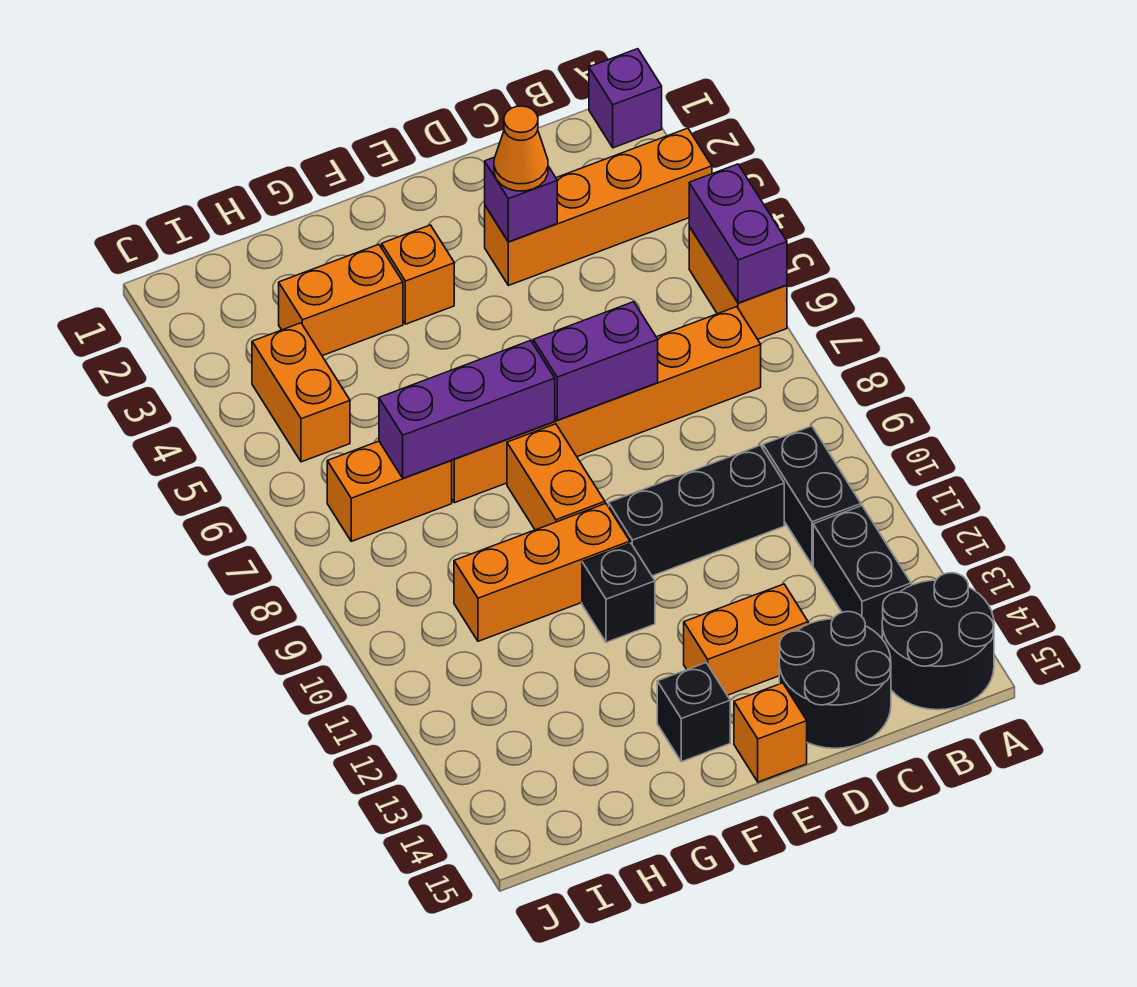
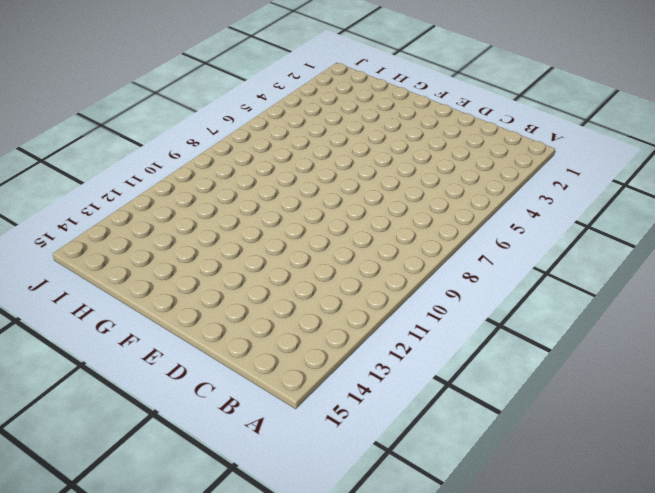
none -> purple 1x1 brick [589,49,662,148]
none -> orange 1x4 brick [485,128,712,286]
none -> orange 1x2 brick [689,226,787,339]

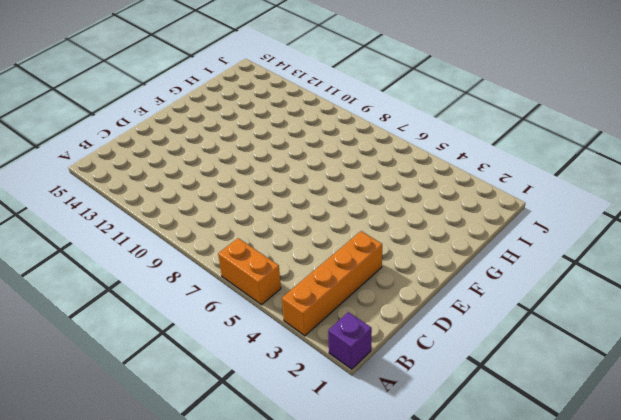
none -> black 2x2 round brick [882,573,994,710]
none -> orange 1x6 brick [451,307,761,503]
none -> black 1x2 brick [763,426,861,565]

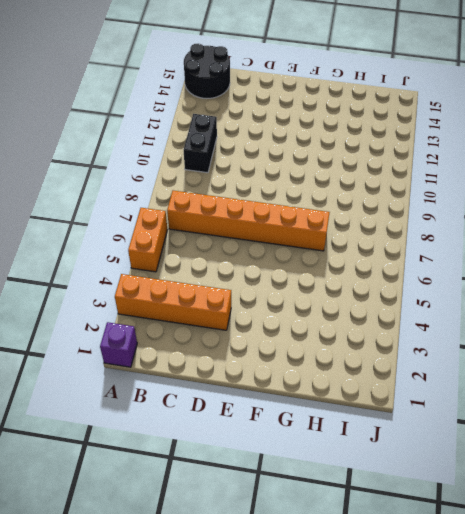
none -> black 1x2 brick [813,506,911,637]
none -> black 1x3 brick [609,445,784,576]
none -> black 2x2 round brick [779,612,891,748]

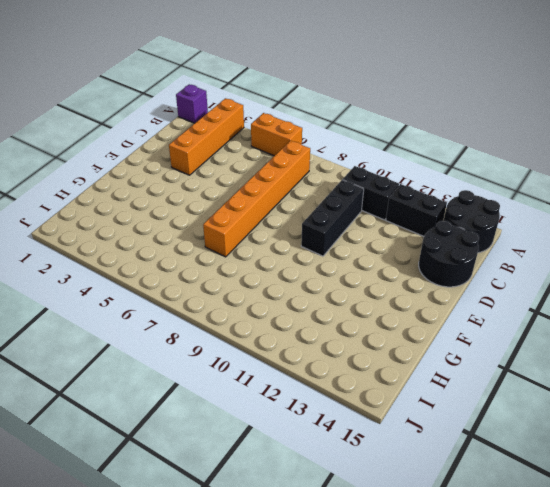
none -> orange 1x2 brick [684,584,808,695]
none -> orange 1x1 brick [734,683,807,782]
none -> orange 1x1 brick [382,225,454,324]

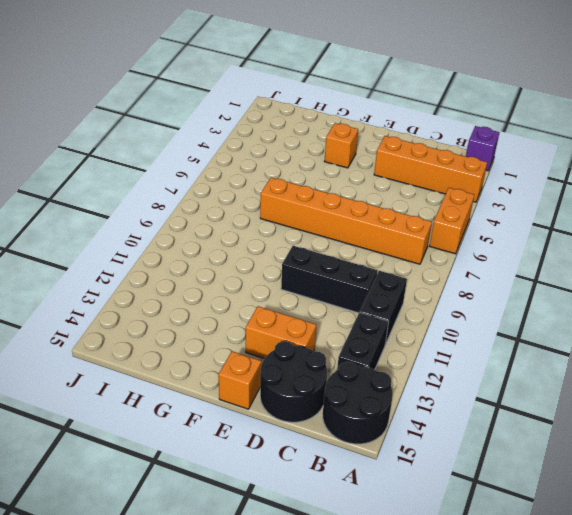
none -> orange 1x2 brick [507,424,605,530]
none -> orange 1x3 brick [454,504,630,641]
none -> black 1x1 brick [582,543,655,642]

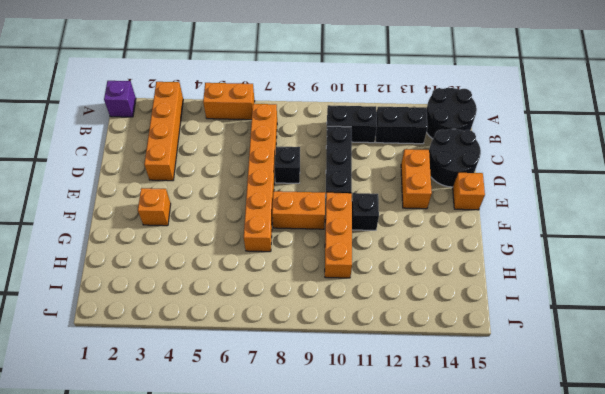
black 1x1 brick [275,146,300,183] -> black 1x1 brick moved to [657,663,730,762]
none -> orange 1x2 brick [279,244,403,356]
none -> orange 1x2 brick [327,441,452,541]
none -> orange 1x2 brick [252,323,350,462]

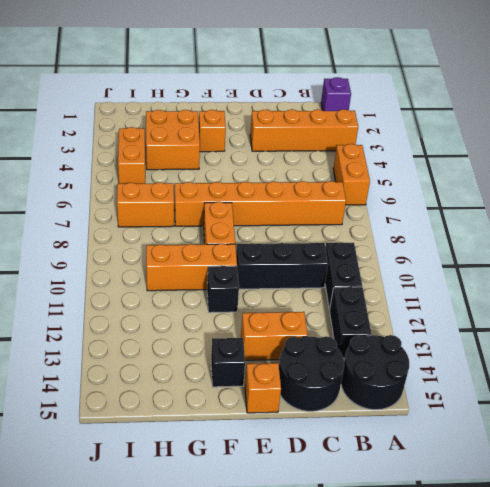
orange 2x2 brick [146,110,200,170] -> orange 1x2 brick [279,244,403,356]
none -> purple 1x2 brick [689,164,787,303]
none -> purple 1x1 brick [485,157,557,242]
none -> purple 1x2 brick [533,302,658,420]

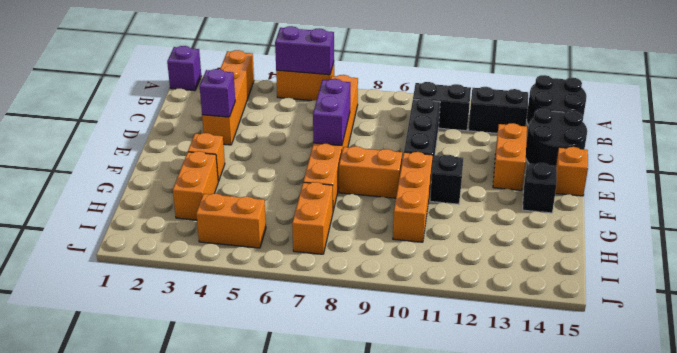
none -> purple 1x3 brick [379,340,555,478]
none -> orange 1x1 cone [494,106,548,191]

